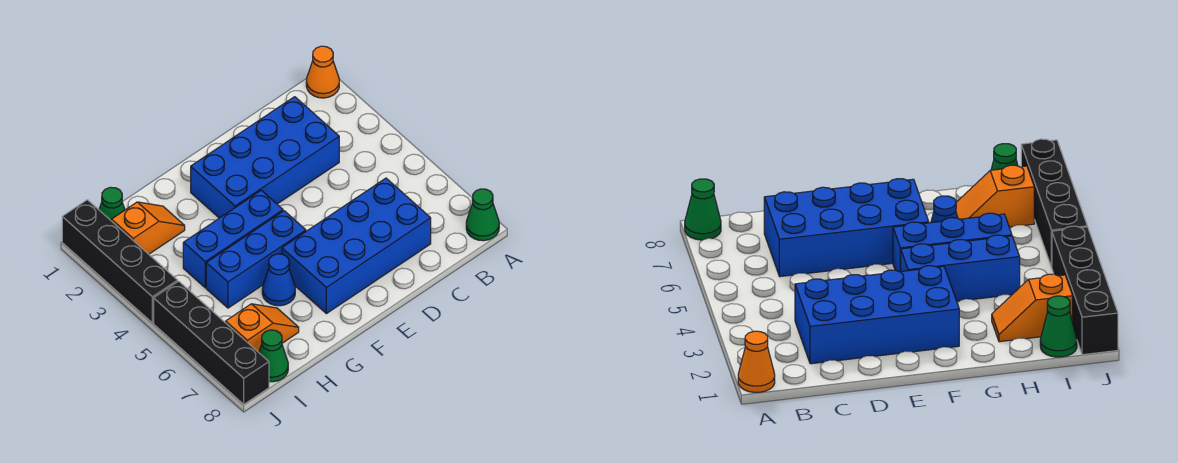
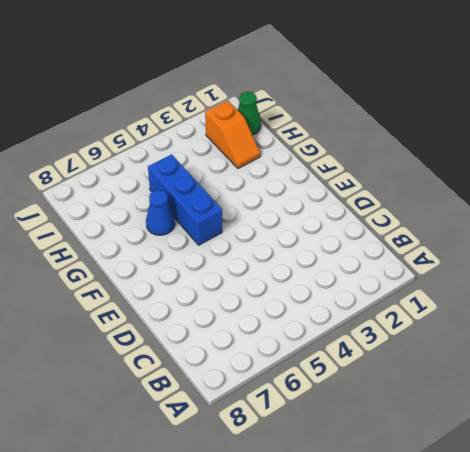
none -> orange 1x1 cone [306,46,339,98]
none -> green 1x1 cone [466,189,499,241]
none -> blue 2x4 brick [191,97,339,218]

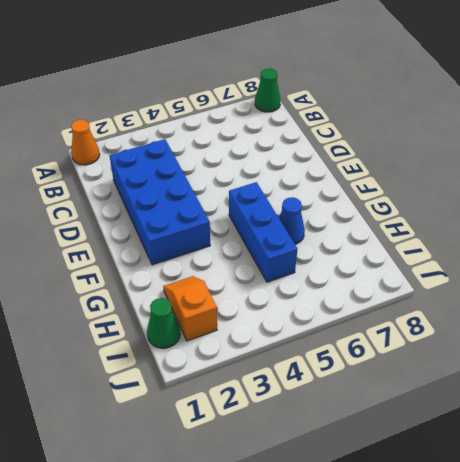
none -> blue 2x4 brick [282,178,431,314]
none -> blue 1x3 brick [183,190,283,288]
none -> orange 1x2 slope [226,304,299,352]

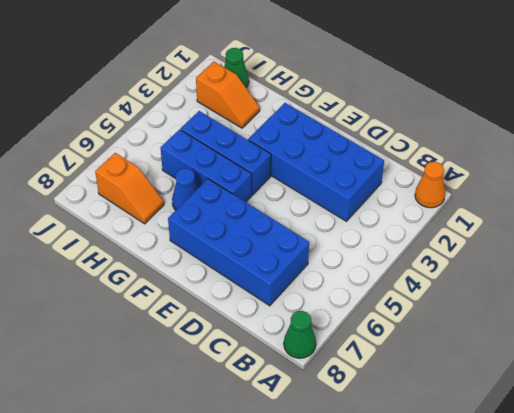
none -> green 1x1 cone [259,330,288,382]
none -> black 1x4 brick [62,200,178,323]
none -> black 1x4 brick [154,281,269,404]

